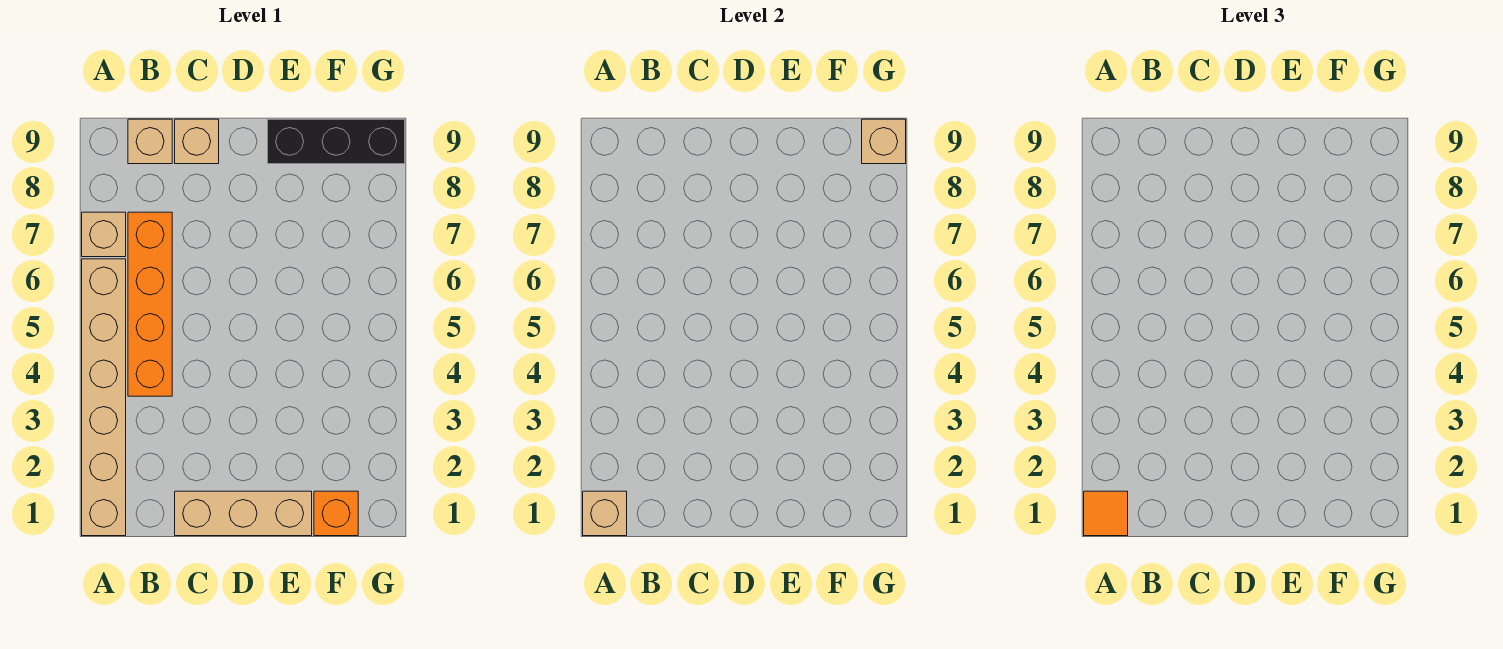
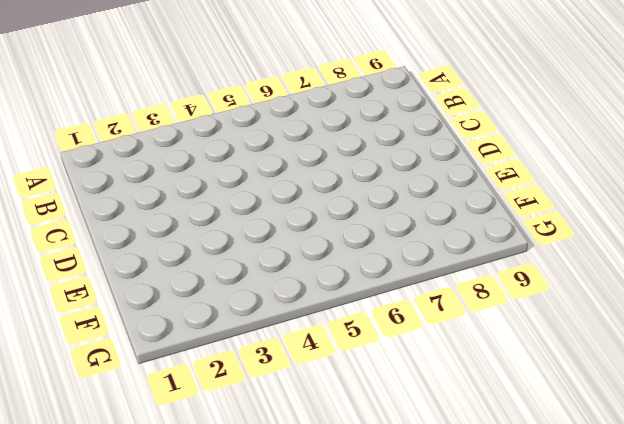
none -> tan 1x6 brick [82,259,126,536]
none -> tan 1x1 brick [82,212,126,257]

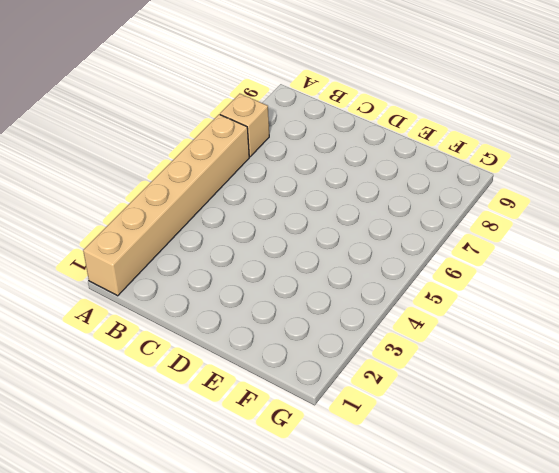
none -> orange 1x4 brick [128,212,172,396]
none -> tan 1x1 brick [128,119,172,164]

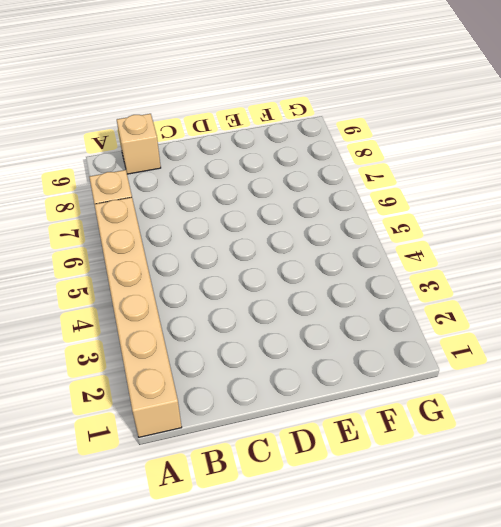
none -> orange 1x4 brick [128,212,172,396]
none -> tan 1x3 brick [175,491,312,536]

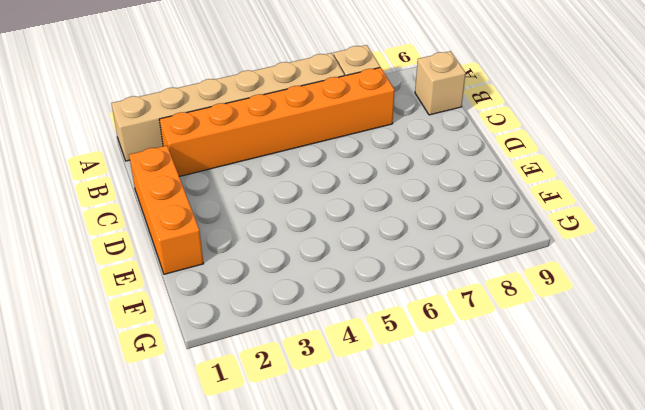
orange 1x6 brick [159,67,395,176] -> orange 1x4 brick [128,212,172,396]
orange 1x3 brick [129,146,204,274] -> tan 1x3 brick [175,491,312,536]
none -> tan 1x1 brick [175,119,219,164]
none -> black 1x3 brick [268,119,405,164]

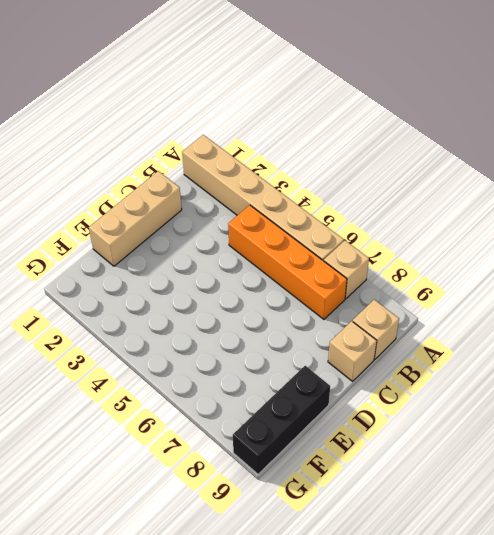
none -> orange 1x1 brick [314,491,358,536]
none -> tan 1x1 brick [583,491,627,536]

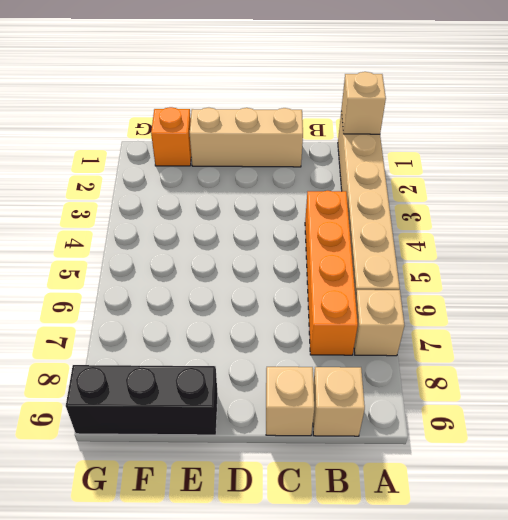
none -> tan 1x1 brick [862,119,906,164]
none -> orange 1x1 tile [1084,491,1128,536]

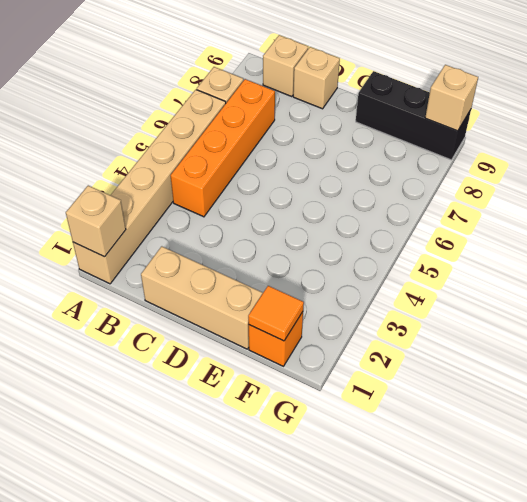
orange 1x1 tile [248,286,304,341] -> orange 1x1 tile moved to [1084,491,1128,536]

